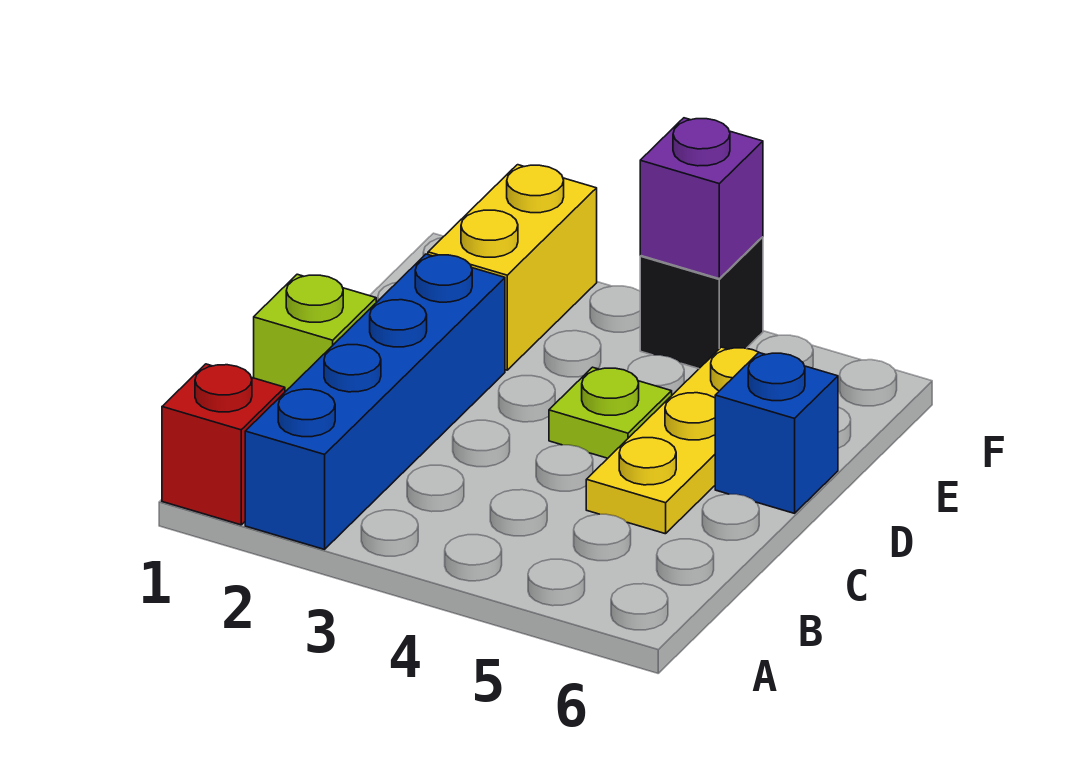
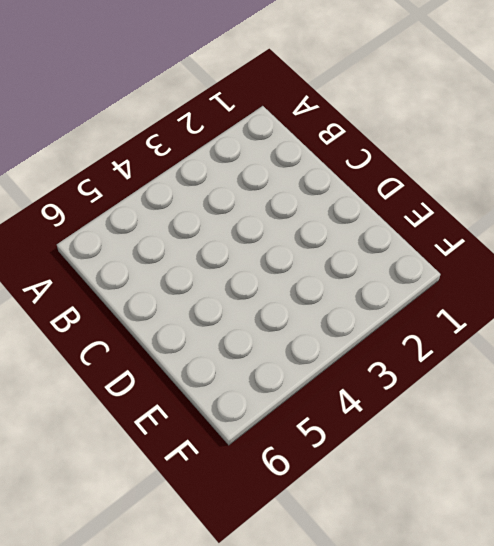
none -> red 1x1 brick [162,364,285,525]
none -> blue 1x4 brick [245,254,505,549]

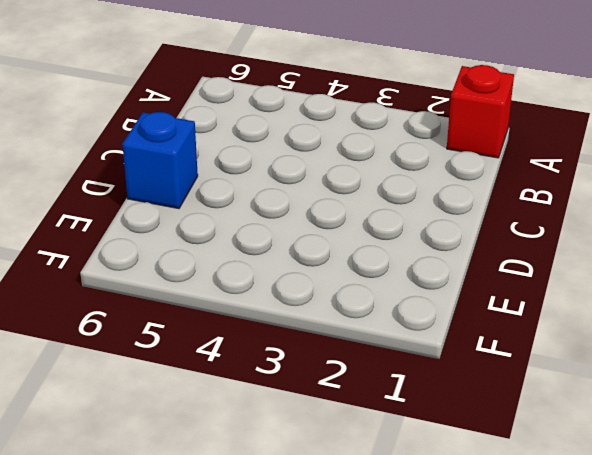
none -> blue 1x4 brick [245,254,505,549]
none -> lime 1x1 brick [254,274,376,392]

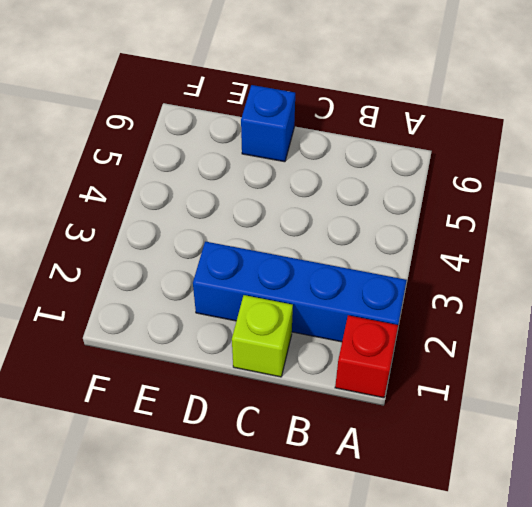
none -> yellow 1x3 plate [586,347,759,534]
none -> lime 1x1 plate [549,367,672,458]

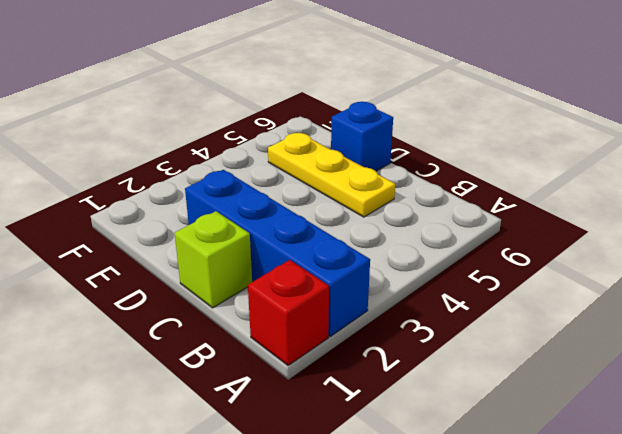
none -> lime 1x1 plate [549,367,672,458]
none -> yellow 1x2 brick [428,165,597,370]

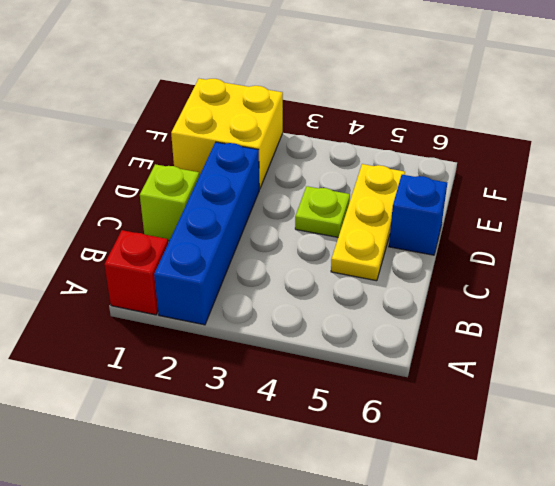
yellow 2x2 brick [171,79,283,189] -> yellow 1x2 brick [428,165,597,370]
none -> black 1x1 brick [640,237,763,369]
none -> purple 1x1 brick [640,118,763,278]

